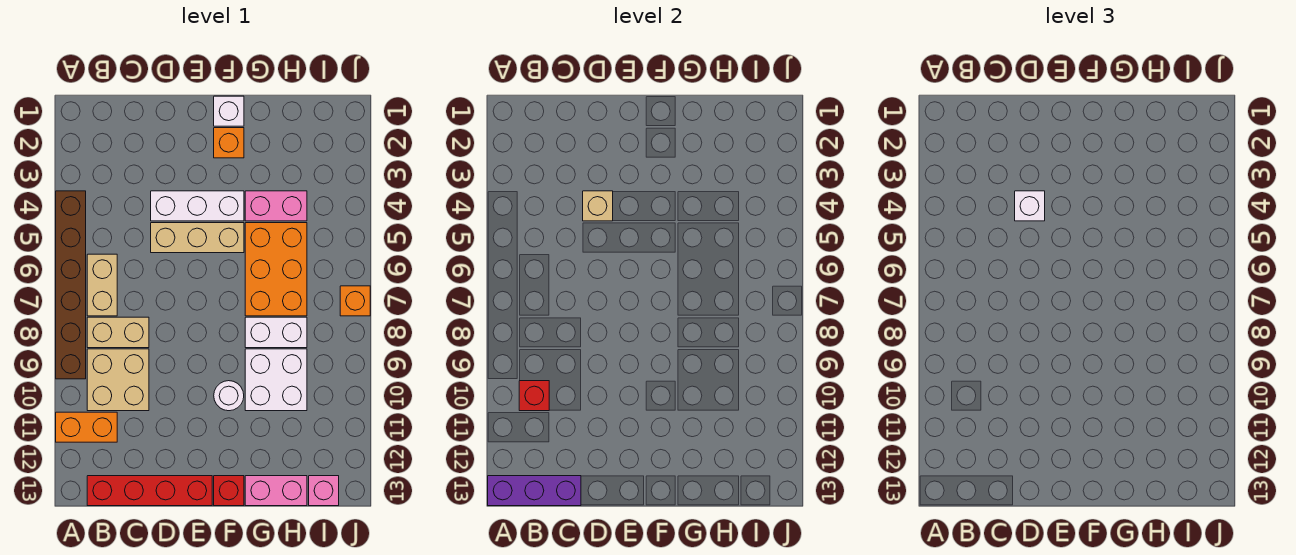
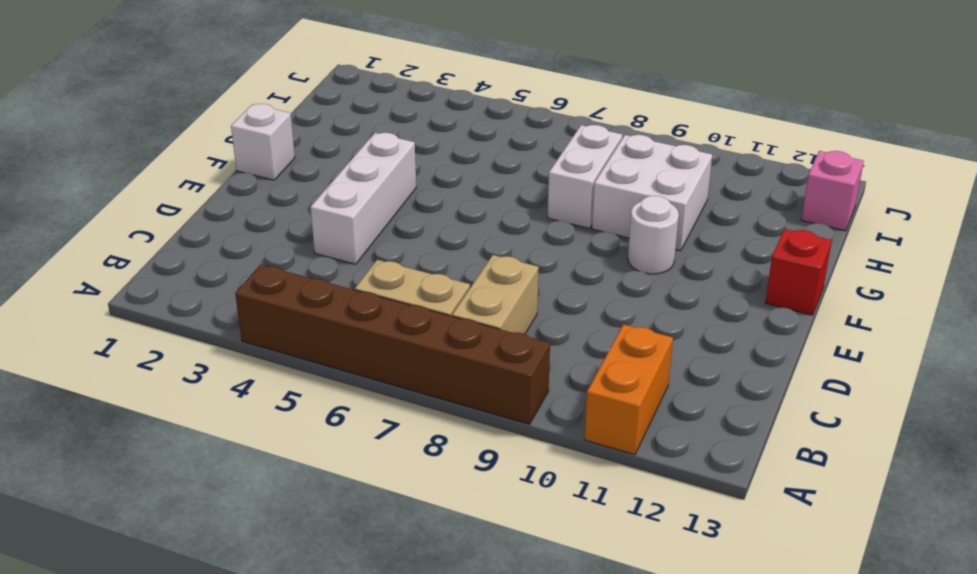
none -> tan 2x2 brick [87,349,149,411]
none -> red 1x4 brick [87,476,212,506]
none -> tan 1x3 brick [151,223,244,253]

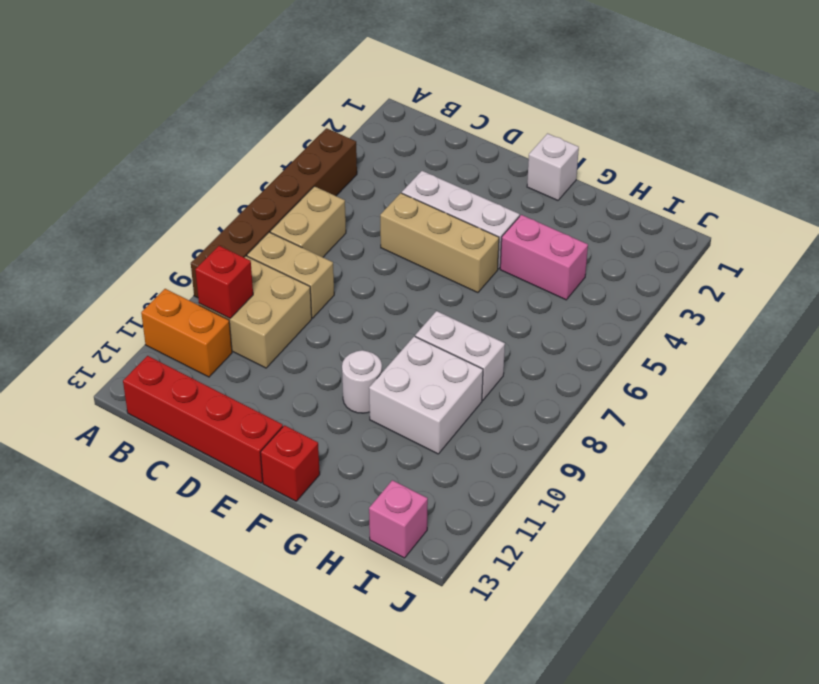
none -> orange 1x1 brick [214,128,244,158]
none -> orange 2x3 brick [245,223,307,316]
none -> pink 1x2 brick [245,476,307,506]

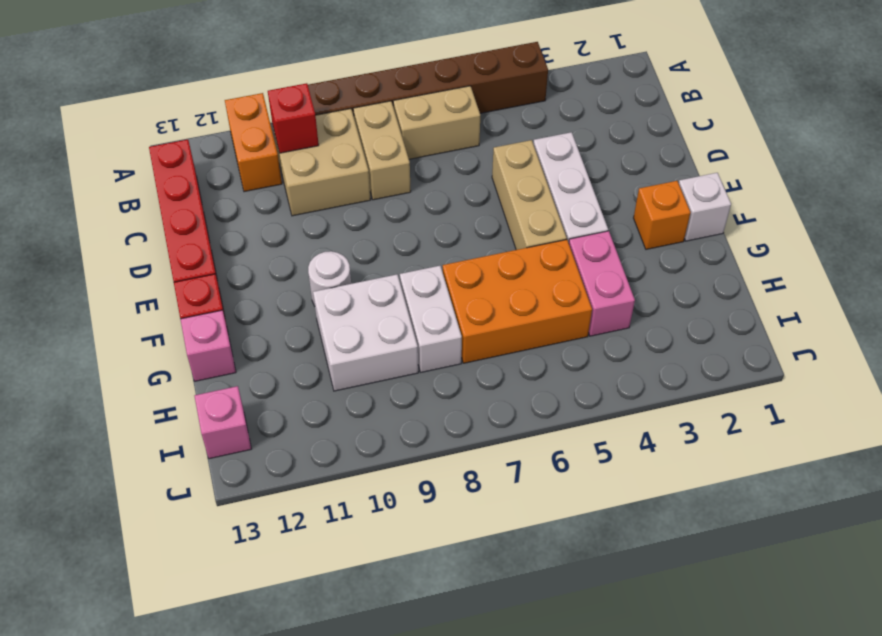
pink 1x1 brick [180,310,236,381] -> pink 1x2 brick [245,476,307,506]
none -> orange 1x1 brick [340,286,370,316]
none -> purple 1x3 brick [488,476,581,506]
none -> tan 1x1 brick [583,191,613,221]

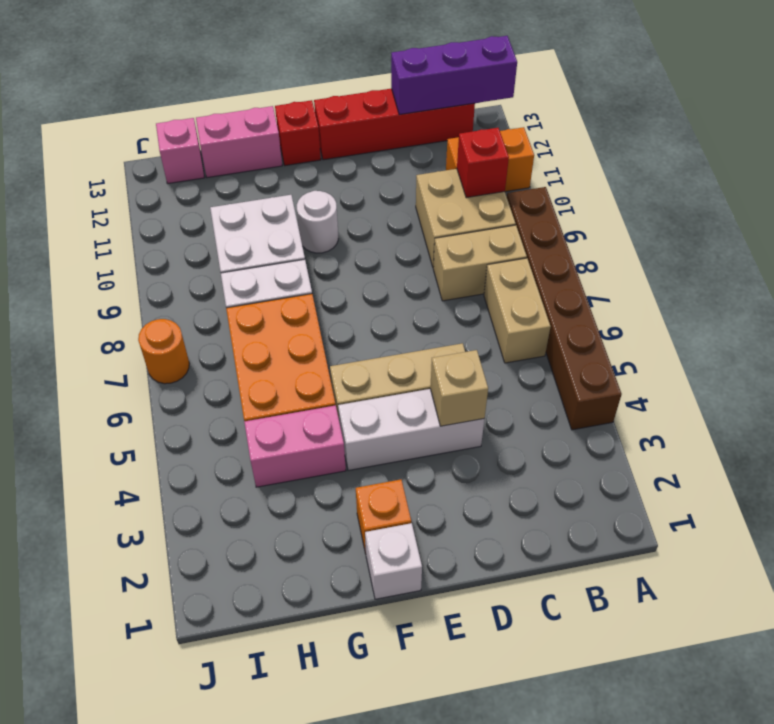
orange 1x1 round brick [138,319,189,384] -> orange 1x1 brick [340,286,370,316]
none -> white 1x1 brick [1015,191,1045,221]

